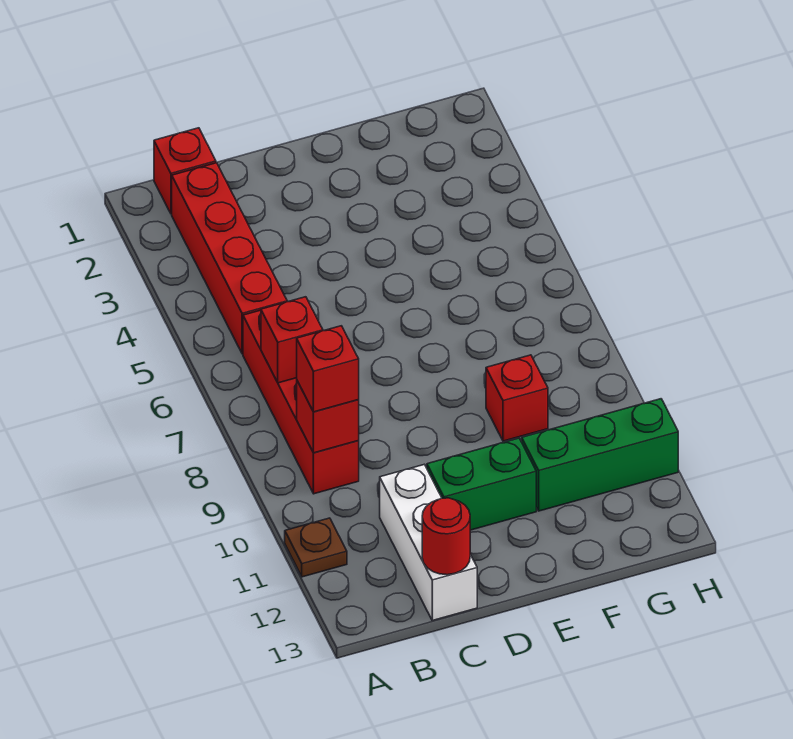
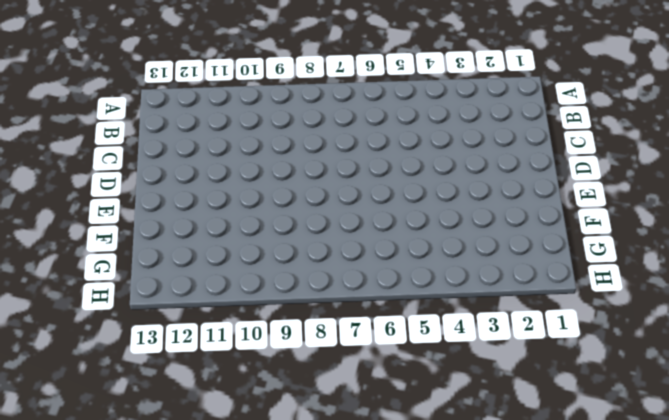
none -> brown 1x1 plate [285,518,347,577]
none -> red 1x1 brick [154,128,216,214]
none -> red 1x4 brick [172,163,287,354]

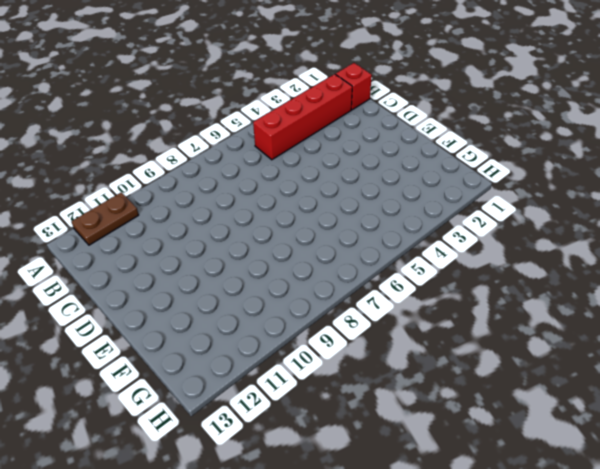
brown 1x2 plate [71,192,139,245] -> brown 1x1 plate [285,518,347,577]
none -> red 1x4 brick [243,310,359,494]
none -> white 1x3 brick [380,464,477,621]
none -> green 1x2 brick [427,438,536,530]

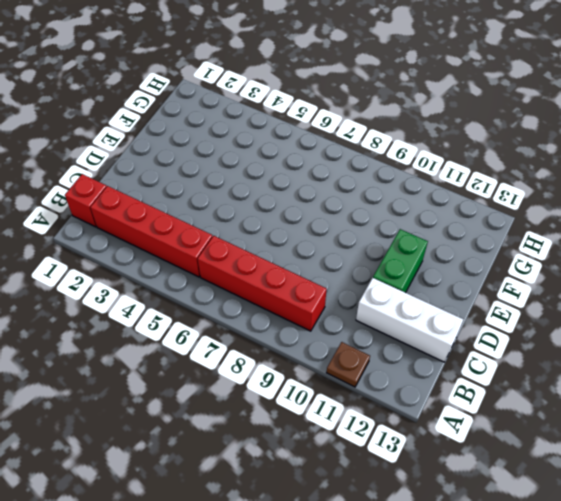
none -> red 1x1 brick [486,355,548,441]
none -> green 1x3 brick [522,399,678,511]
none -> red 1x1 brick [261,297,323,383]

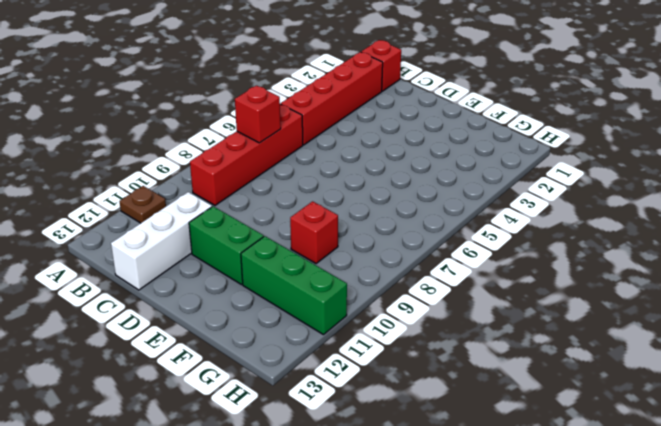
none -> red 1x1 brick [297,381,359,453]
none -> red 1x1 round brick [422,498,470,575]
none -> red 1x1 brick [297,326,359,412]

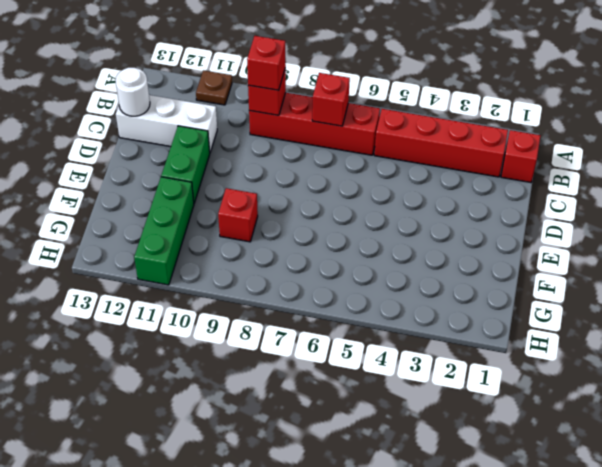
white 1x1 round brick [115,68,150,116] -> red 1x1 round brick [422,498,470,575]

